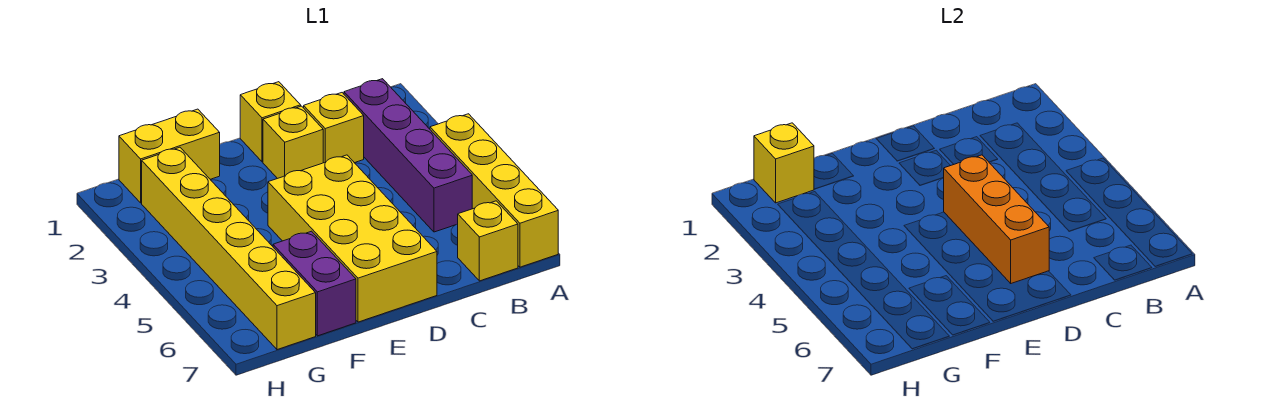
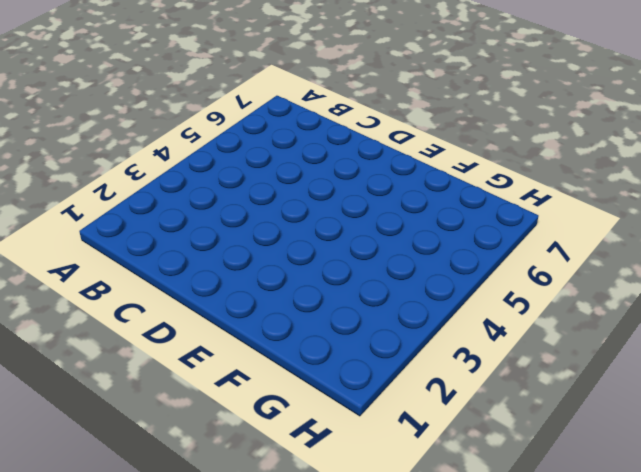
none -> yellow 1x4 brick [430,114,558,267]
none -> purple 1x4 brick [344,79,472,232]
none -> yellow 1x1 brick [458,201,518,281]

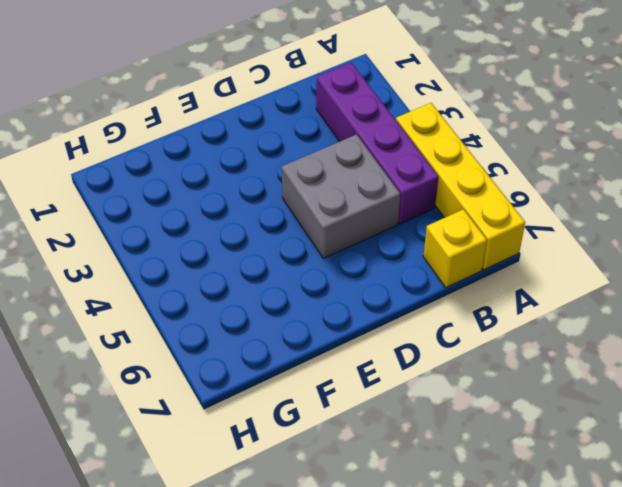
grey 2x2 brick [282,134,400,258] -> yellow 2x4 brick [268,155,437,322]
none -> yellow 1x1 brick [304,93,364,163]
none -> yellow 1x1 brick [240,82,301,162]
none -> yellow 1x1 brick [263,106,323,179]

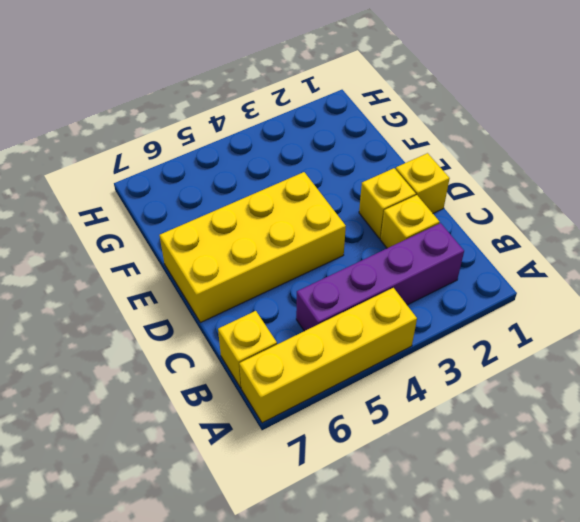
none -> yellow 1x2 brick [119,109,220,203]
none -> purple 1x2 brick [273,231,356,336]
none -> yellow 1x6 brick [142,147,316,350]

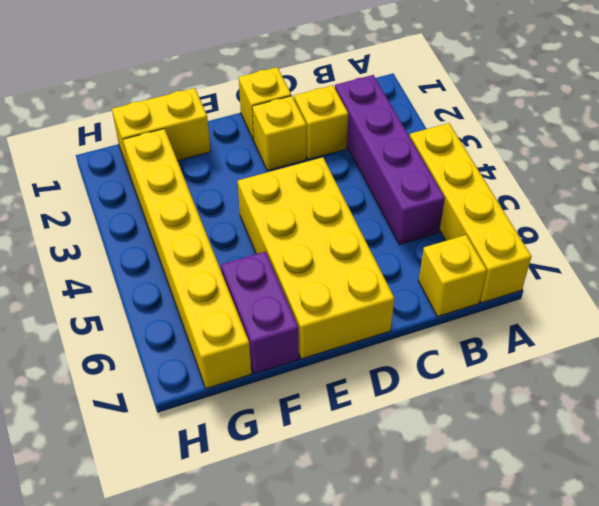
none -> orange 1x3 brick [943,155,1049,283]
none -> yellow 1x1 brick [754,123,814,203]

